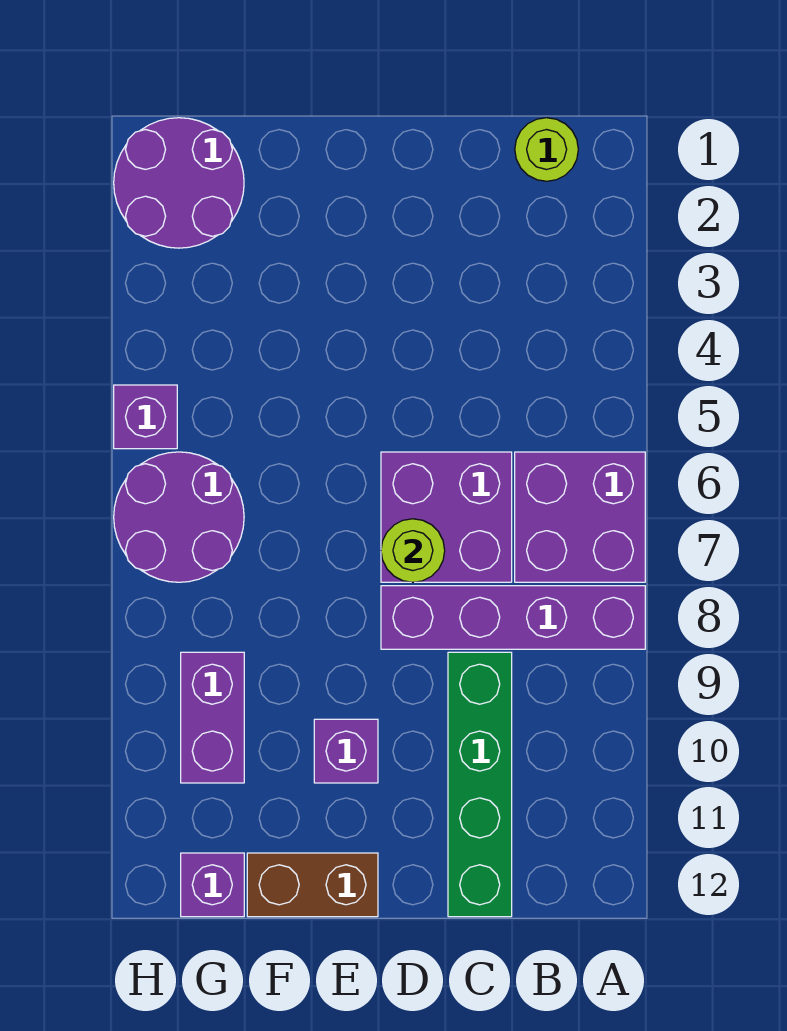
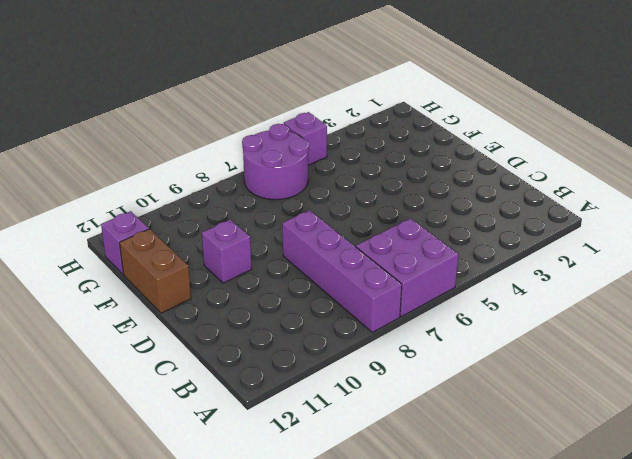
none -> lime 1x1 round brick [515,118,578,181]
none -> purple 2x2 brick [381,452,512,582]
none -> green 1x4 brick [448,652,512,917]

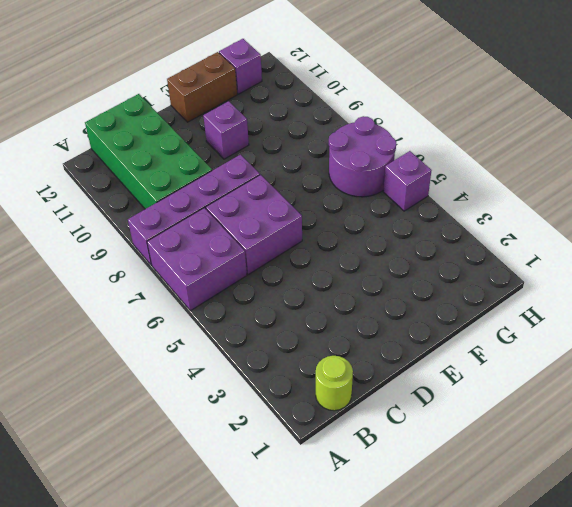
green 2x4 brick [85,94,212,209] -> green 1x4 brick [448,652,512,917]
none -> purple 2x2 round brick [114,118,244,248]
none -> purple 1x2 brick [181,652,244,783]
none -> lime 1x1 round brick [381,519,445,582]

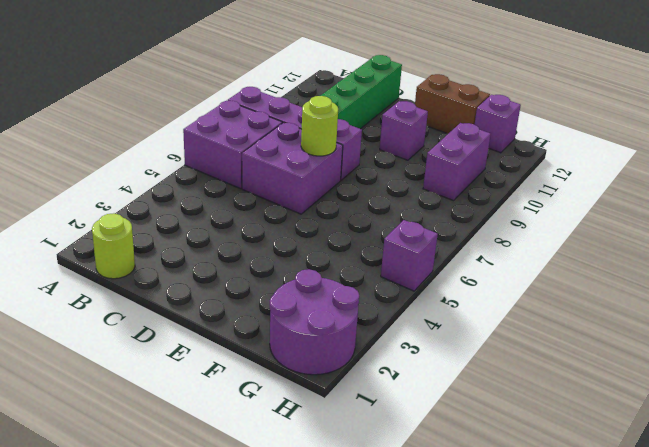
none -> purple 2x2 round brick [114,452,244,582]

